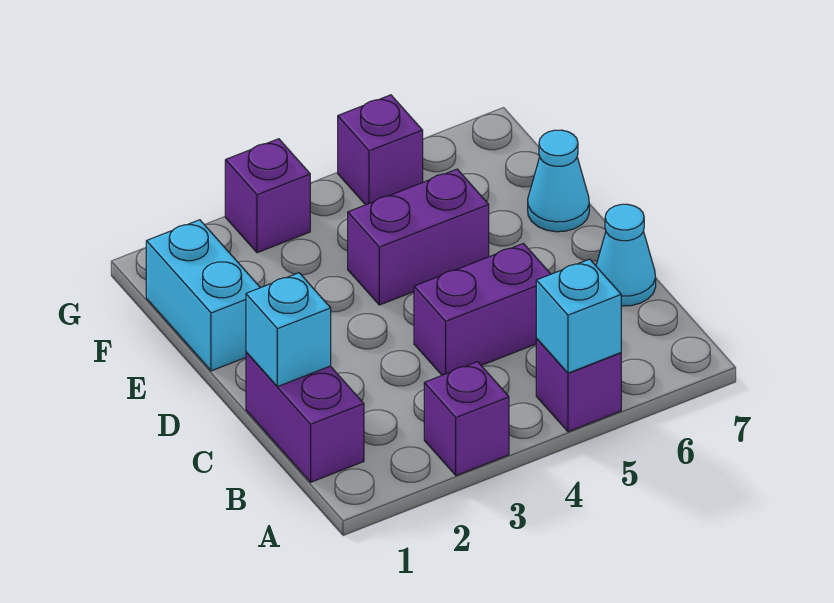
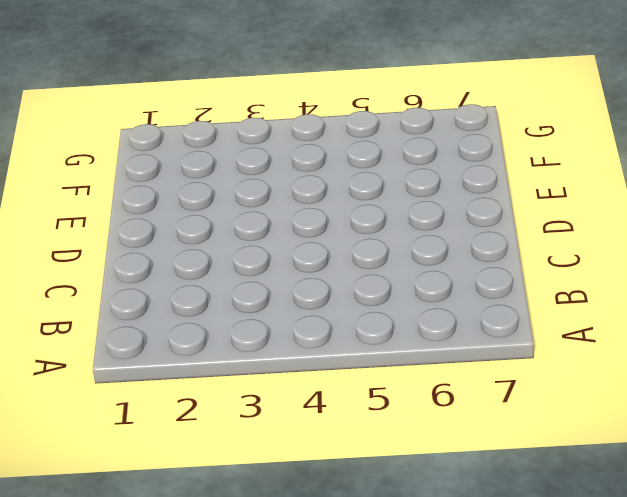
none -> purple 1x1 brick [424,362,509,475]
none -> purple 1x1 brick [536,339,621,432]
none -> purple 1x2 brick [246,352,364,482]

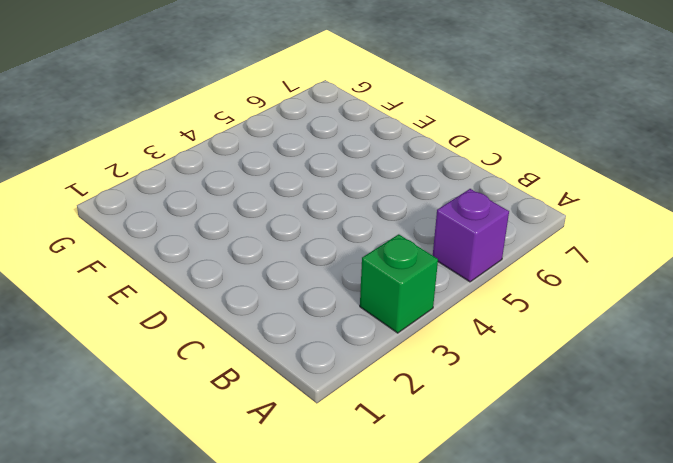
green 1x1 brick [360,234,438,333] -> purple 1x1 brick [424,362,509,475]
none -> purple 1x2 brick [246,352,364,482]
none -> purple 1x2 brick [414,243,550,375]
none -> cyan 1x1 cone [596,204,656,306]

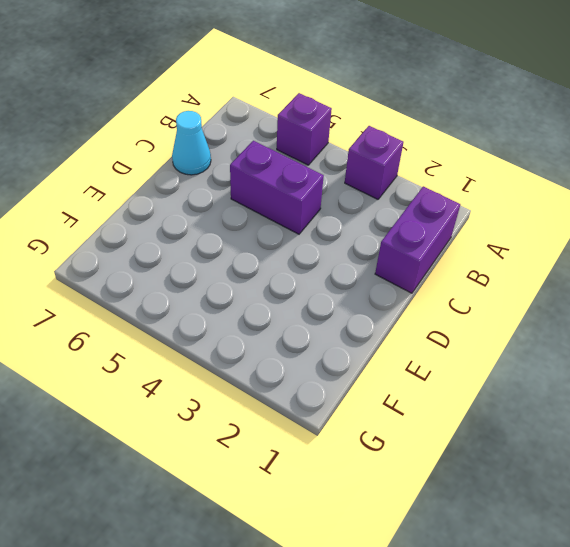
none -> cyan 1x2 brick [146,220,260,371]
none -> purple 1x2 brick [348,169,489,305]
none -> cyan 1x1 cone [528,130,589,232]

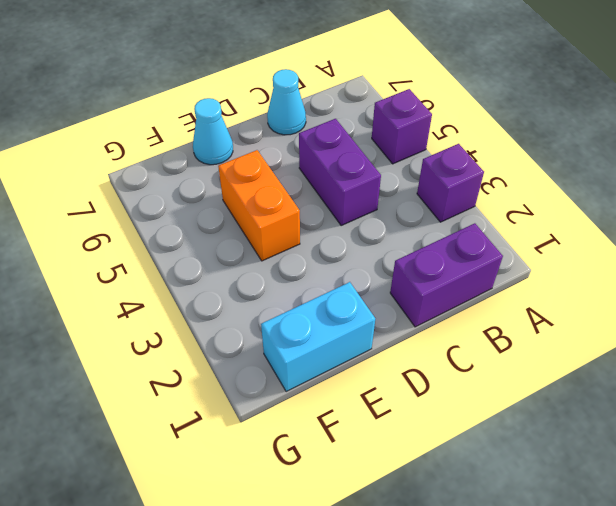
orange 1x2 brick [218,150,300,261] -> purple 1x2 brick [348,169,489,305]
none -> purple 1x1 brick [225,139,310,253]
none -> purple 1x1 brick [338,95,423,205]
none -> cyan 1x1 brick [536,259,621,373]

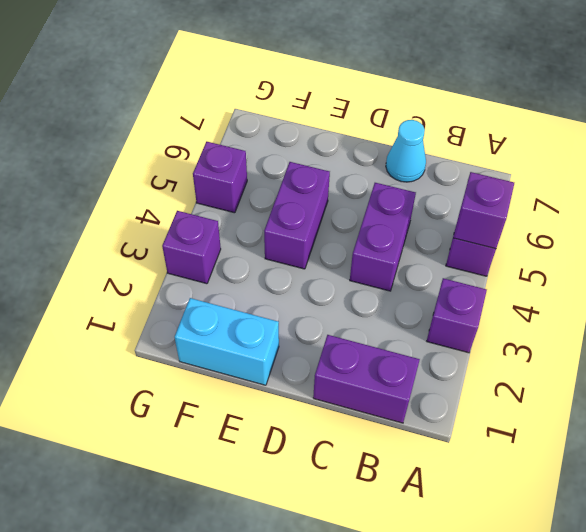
purple 1x1 brick [453,172,514,249] -> cyan 1x1 brick [536,259,621,373]
none -> cyan 1x1 cone [528,130,589,232]
none -> cyan 1x1 brick [246,273,331,387]

